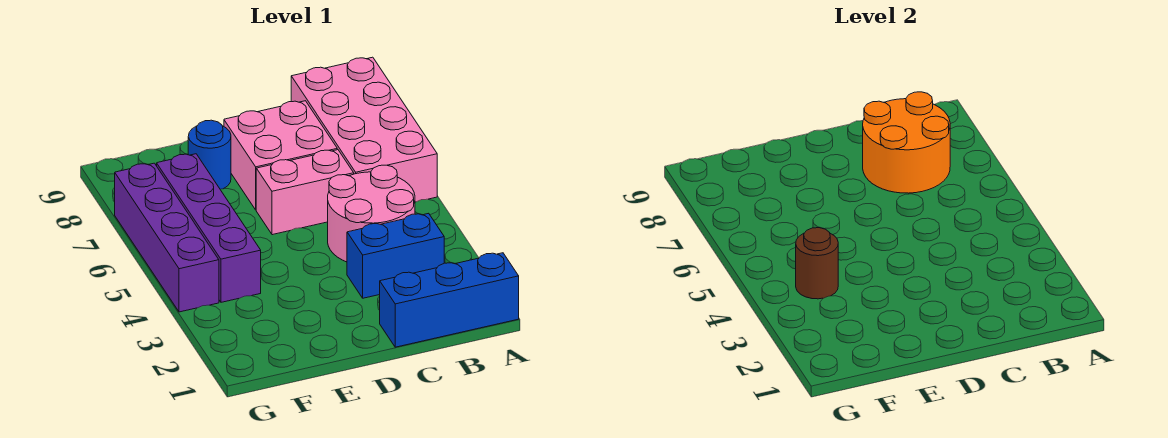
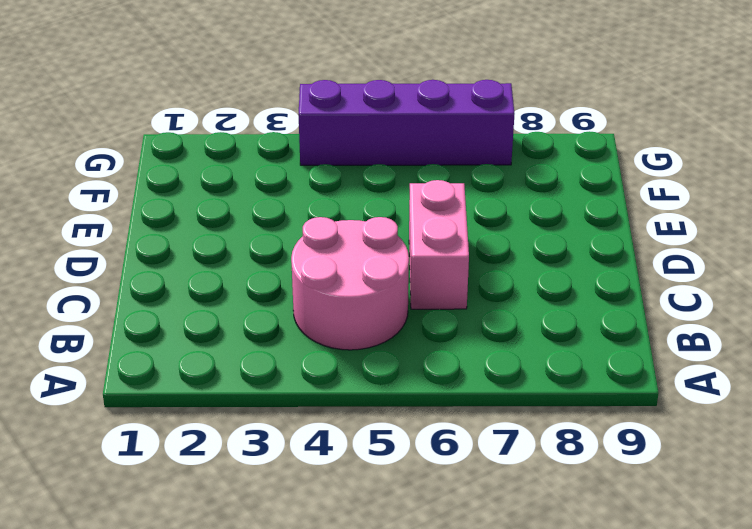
none -> blue 1x3 brick [380,253,519,347]
none -> pink 2x4 brick [291,57,437,202]

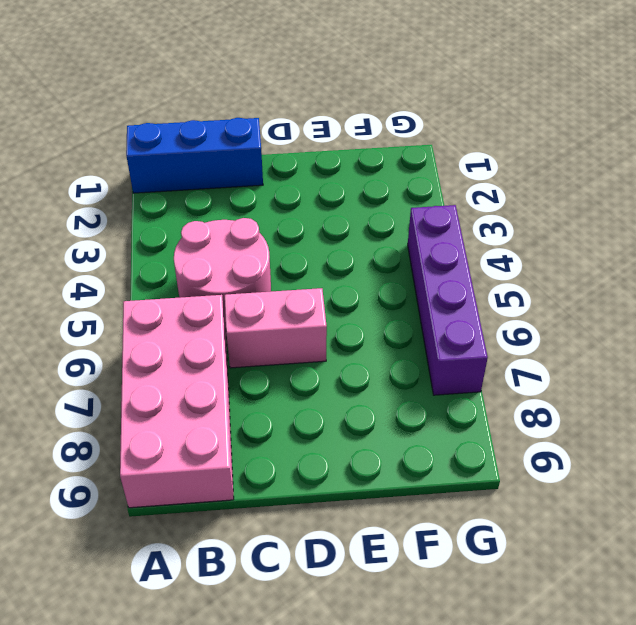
none -> blue 1x2 brick [347,213,444,298]
none -> pink 2x2 brick [224,101,337,210]

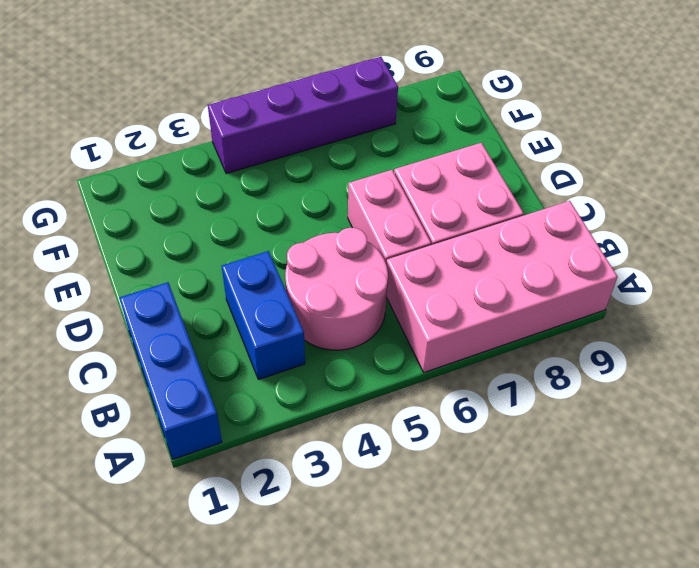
none -> blue 1x1 round brick [188,120,231,189]
none -> purple 1x4 brick [157,154,261,302]

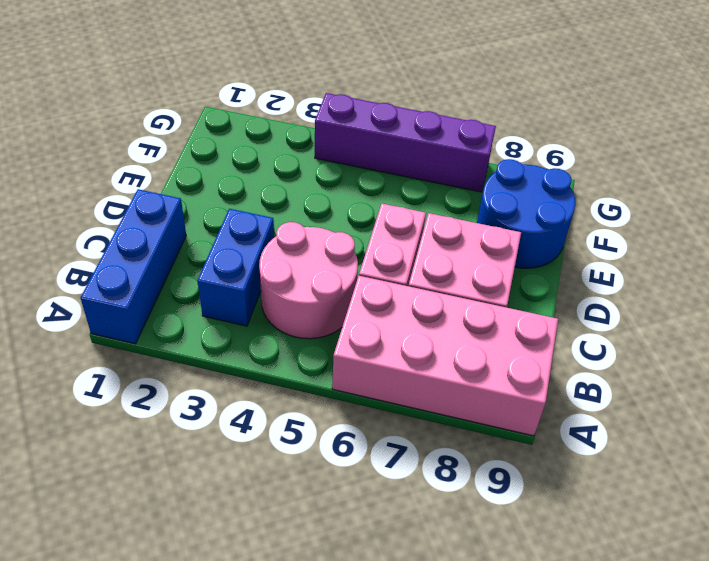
blue 2x2 round brick [477,159,575,268] -> blue 1x1 round brick [188,120,231,189]
none -> purple 1x4 brick [157,154,261,302]
none -> orange 2x2 round brick [863,92,950,193]

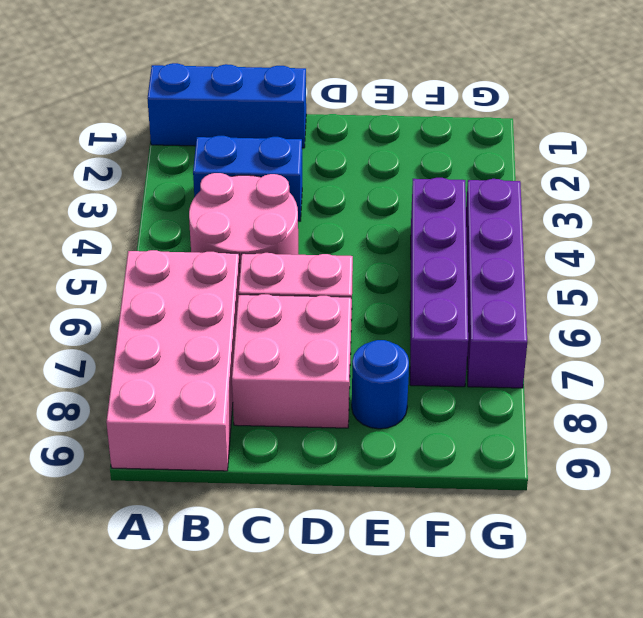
none -> orange 2x2 round brick [863,92,950,193]
none -> brown 1x1 round brick [796,228,838,299]

